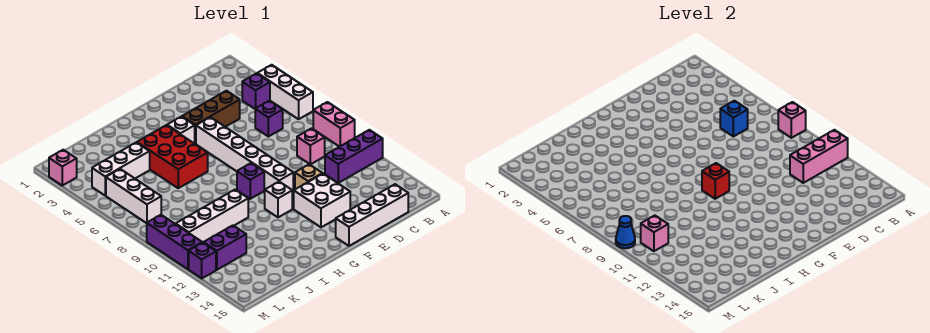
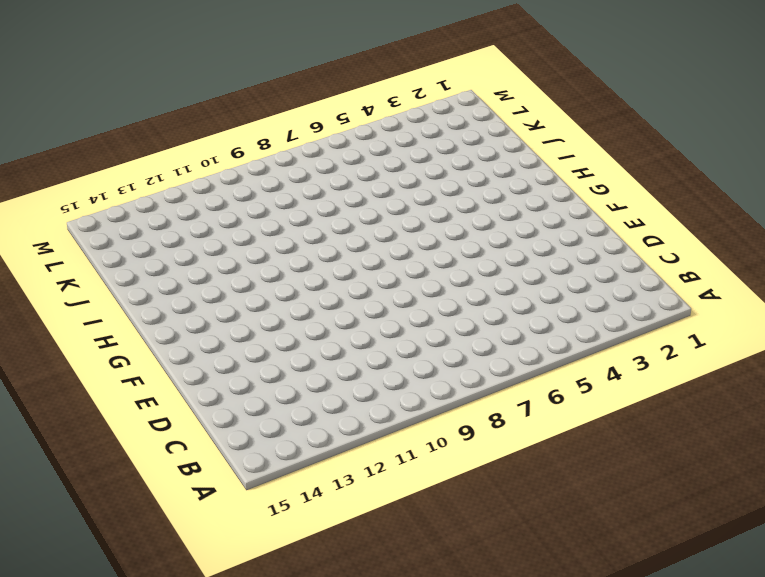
none -> white 1x3 brick [257,65,313,119]
none -> pink 1x2 brick [313,102,355,147]
none -> purple 1x3 brick [325,130,383,183]

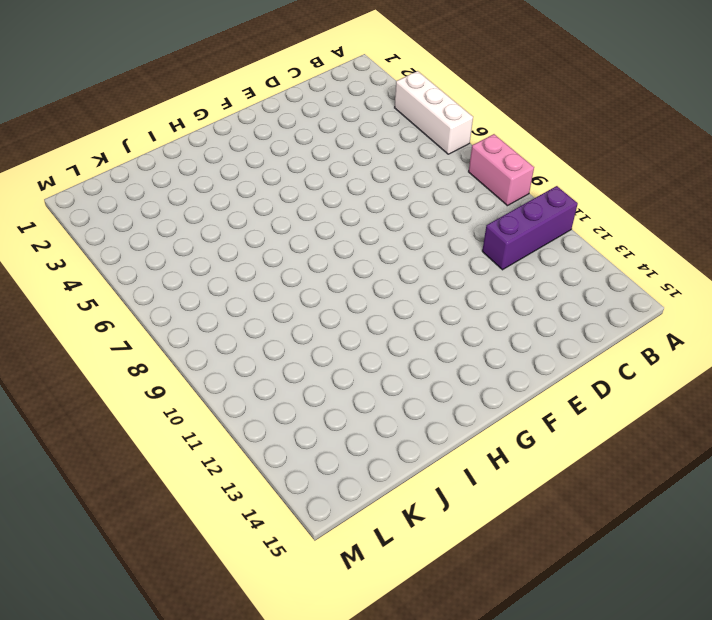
none -> purple 1x1 brick [242,73,270,109]
none -> purple 1x1 brick [255,101,283,137]
none -> pink 1x1 brick [297,129,325,164]

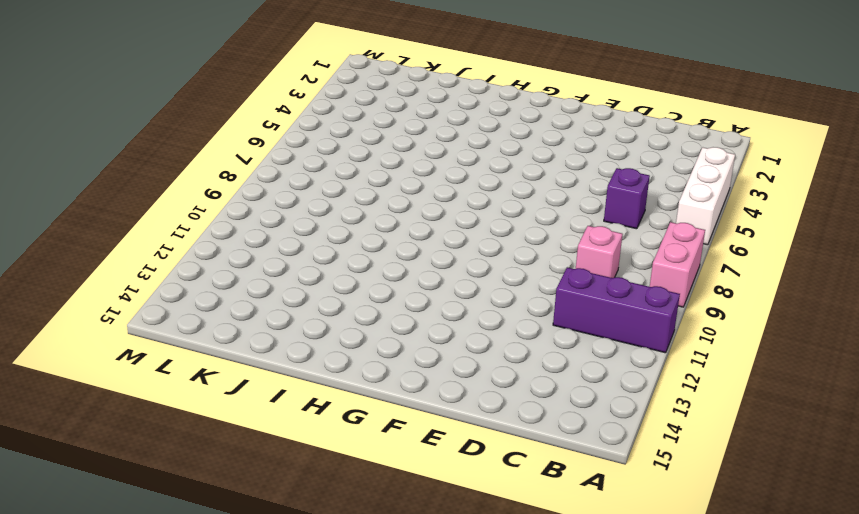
none -> purple 1x1 brick [242,73,270,109]
none -> white 1x4 brick [336,184,408,246]
none -> brown 1x3 brick [182,91,240,144]

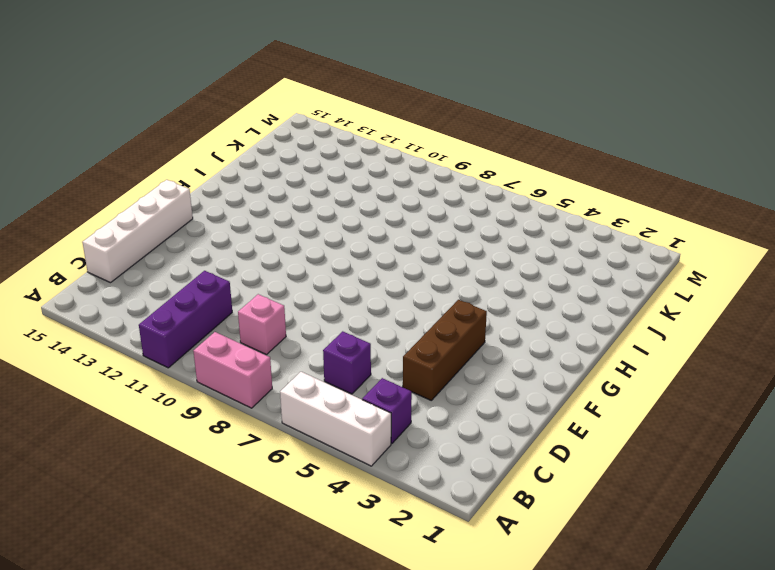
none -> tan 1x1 brick [295,164,322,189]
none -> white 2x2 brick [294,174,350,227]
none -> white 1x6 brick [196,117,293,192]

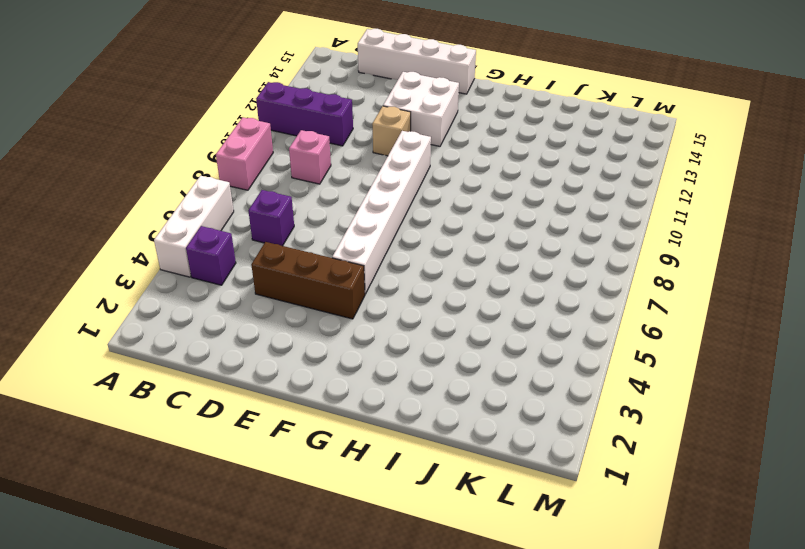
none -> white 1x1 brick [167,117,195,144]
none -> purple 1x1 brick [237,163,264,199]
none -> white 1x1 brick [265,182,292,217]

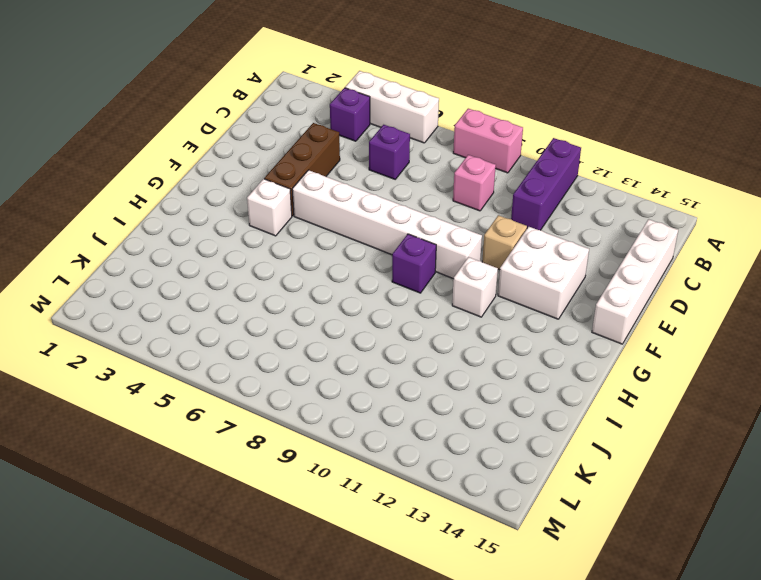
none -> red 2x3 brick [137,125,208,188]
none -> white 1x4 brick [176,190,248,243]
none -> white 1x3 brick [92,142,150,195]

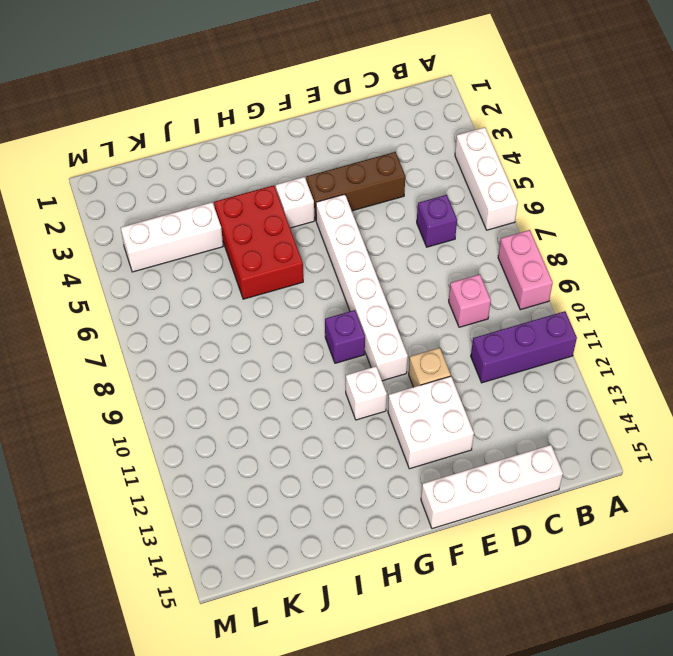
none -> purple 1x1 brick [242,73,270,109]
none -> white 1x4 brick [176,190,248,243]
none -> purple 1x2 brick [204,225,246,270]

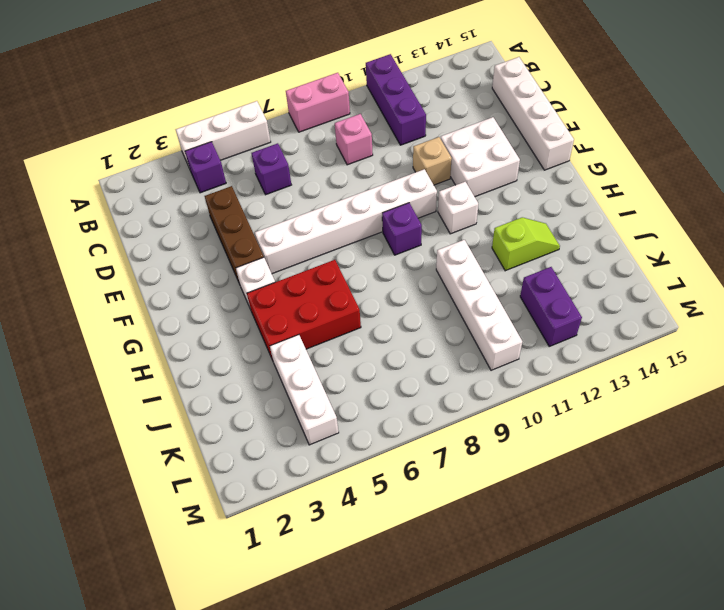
lime 1x2 slope [492,217,560,271] -> none
none -> white 1x3 brick [106,169,161,223]
none -> pink 1x1 brick [49,150,77,185]
none -> purple 1x3 brick [147,215,202,269]

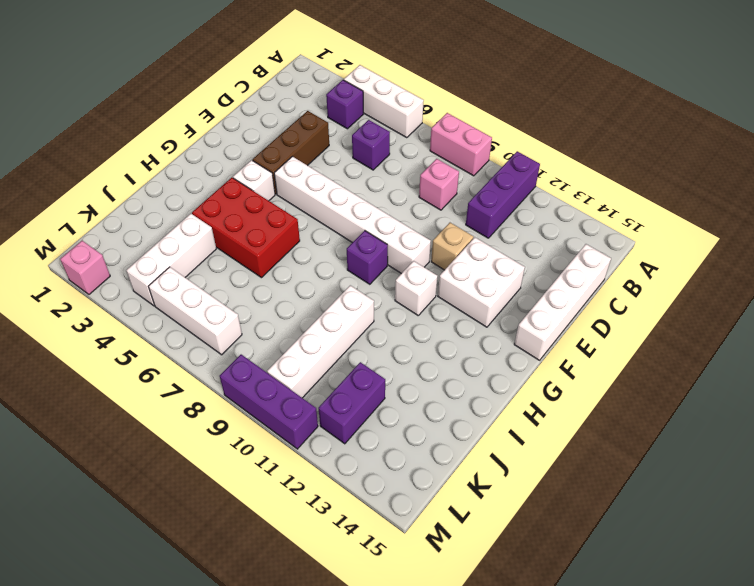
none -> purple 1x1 brick [189,243,216,278]
none -> pink 1x1 brick [778,102,806,138]
none -> pink 1x3 brick [790,130,848,183]

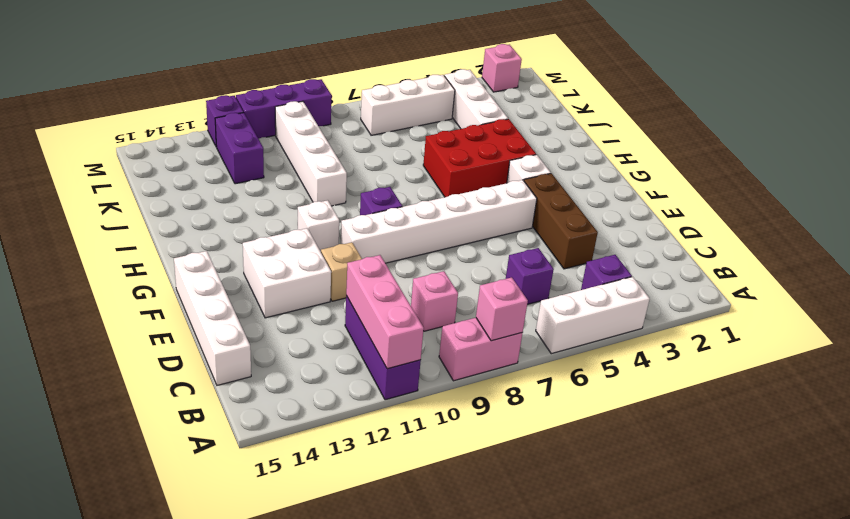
none -> blue 1x1 brick [720,101,748,137]
none -> red 1x1 brick [702,163,729,199]
none -> pink 1x1 brick [641,216,668,251]

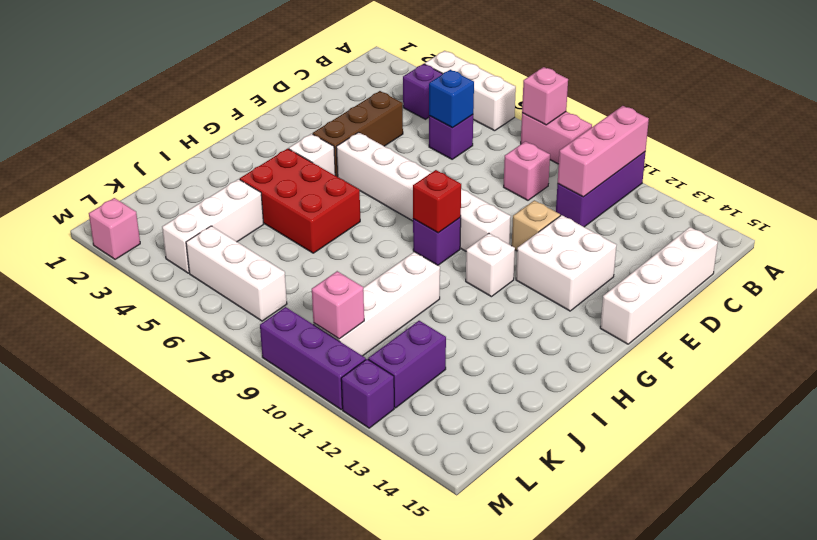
none -> blue 1x1 cone [616,216,635,248]

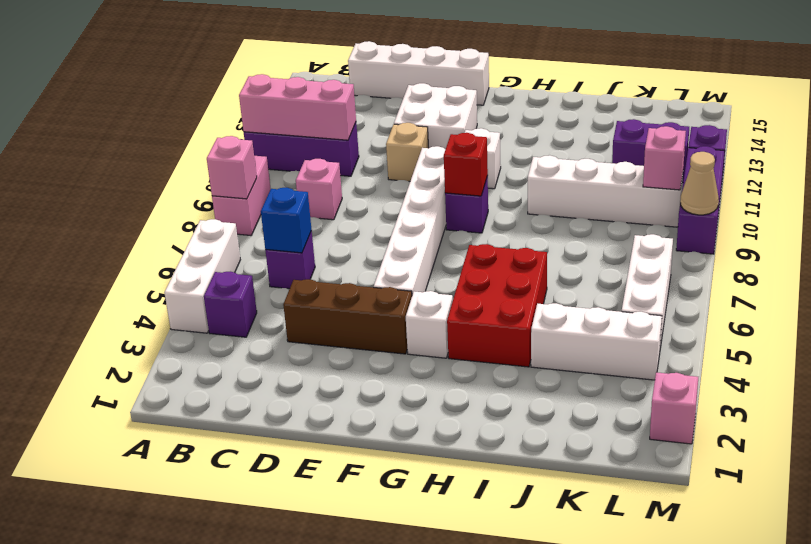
tan 1x1 cone [680,152,719,215] -> blue 1x1 cone [616,216,635,248]

